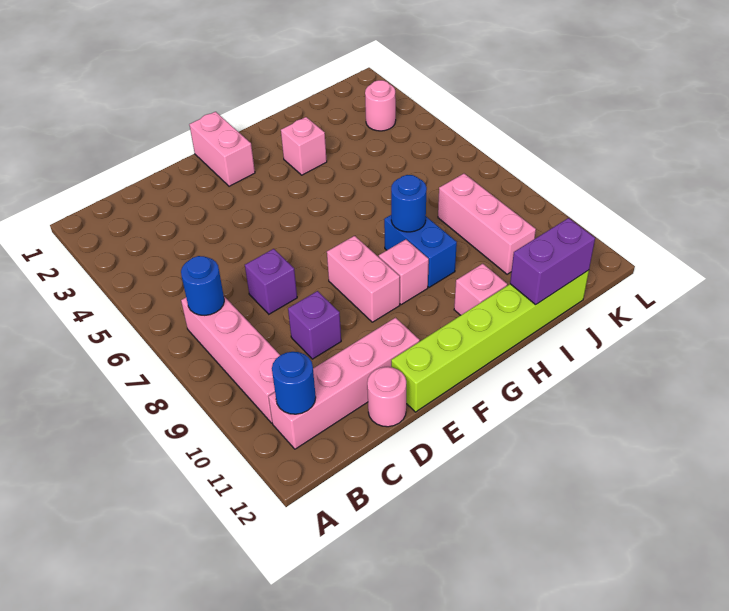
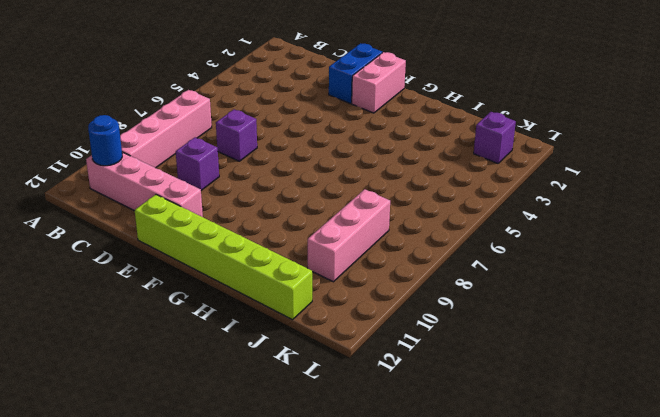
blue 1x2 brick [329,43,382,104] -> blue 1x2 brick moved to [384,215,457,287]
purple 1x1 brick [474,112,516,163] -> none
none -> pink 1x1 round brick [367,367,406,427]
none -> pink 1x2 brick [327,236,400,322]
none -> pink 1x1 brick [379,239,429,305]

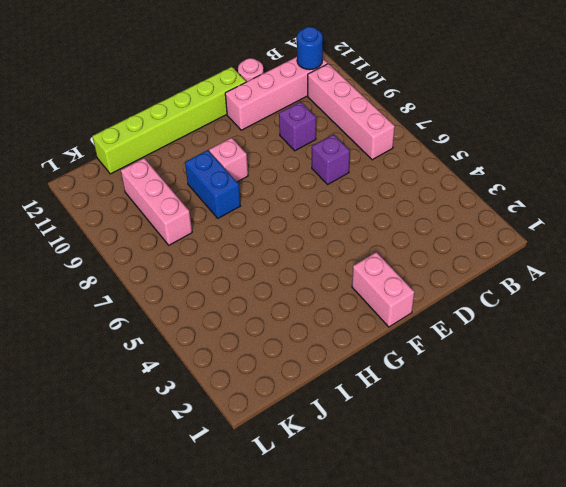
none -> pink 1x2 brick [327,236,400,322]
none -> pink 1x1 brick [281,117,327,175]
none -> pink 1x1 brick [454,264,507,315]

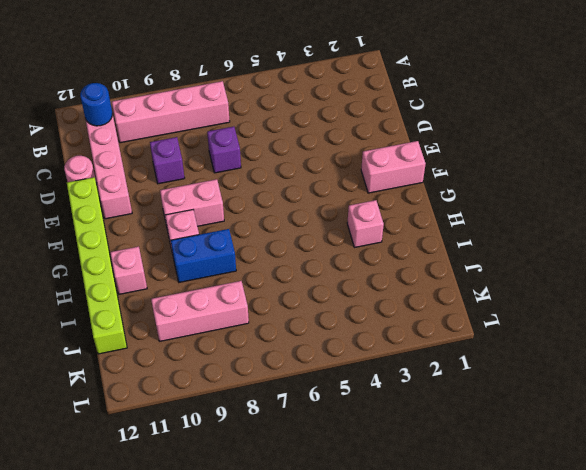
none -> pink 1x1 round brick [365,80,396,131]
none -> blue 1x1 round brick [181,256,224,315]
none -> blue 1x1 round brick [391,175,427,232]

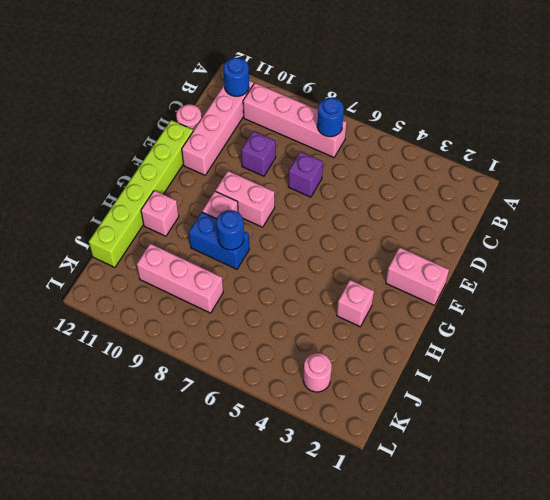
none -> purple 1x2 brick [510,218,595,305]

